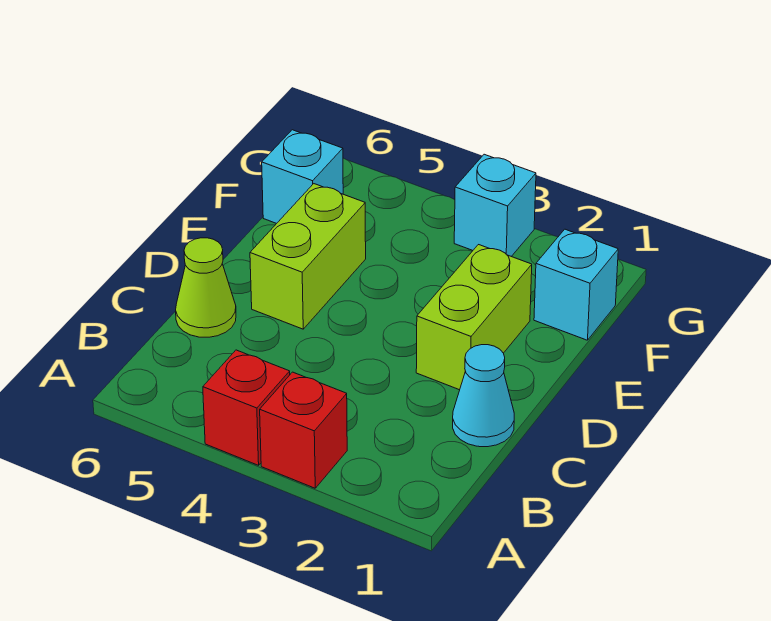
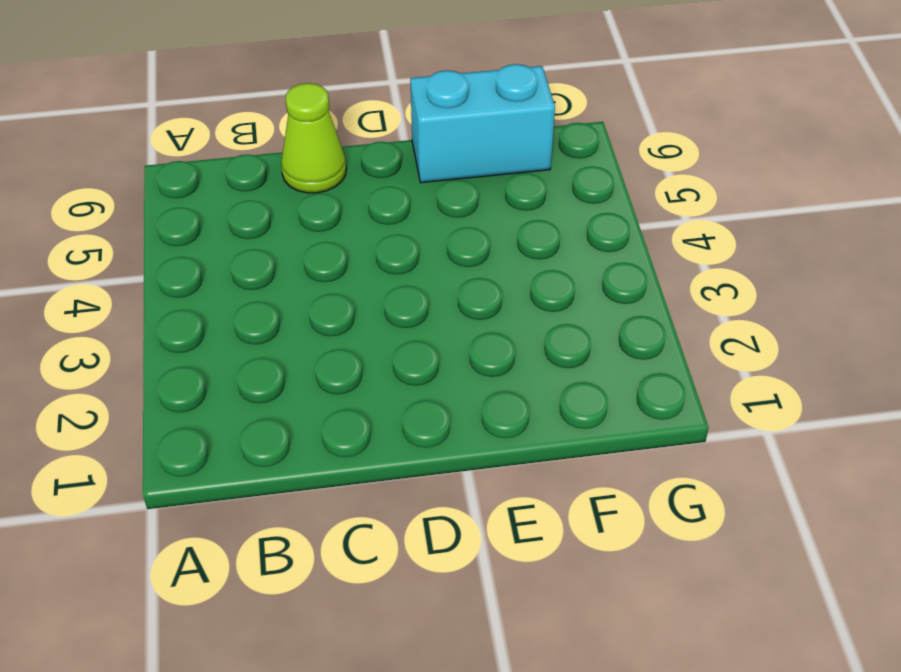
cyan 1x2 brick [410,64,555,183] -> cyan 1x1 brick [262,130,343,224]
none -> red 1x1 brick [260,372,347,488]
none -> red 1x1 brick [203,350,290,465]

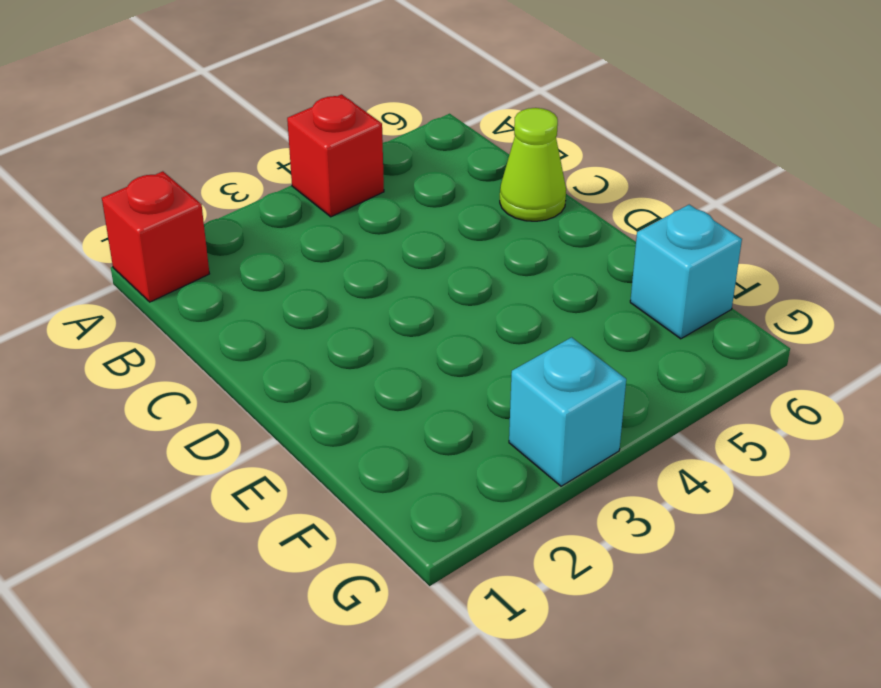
red 1x1 brick [102,171,209,302] -> red 1x1 brick moved to [260,372,347,488]
none -> cyan 1x1 cone [453,345,514,447]
none -> lime 1x2 brick [416,245,532,390]

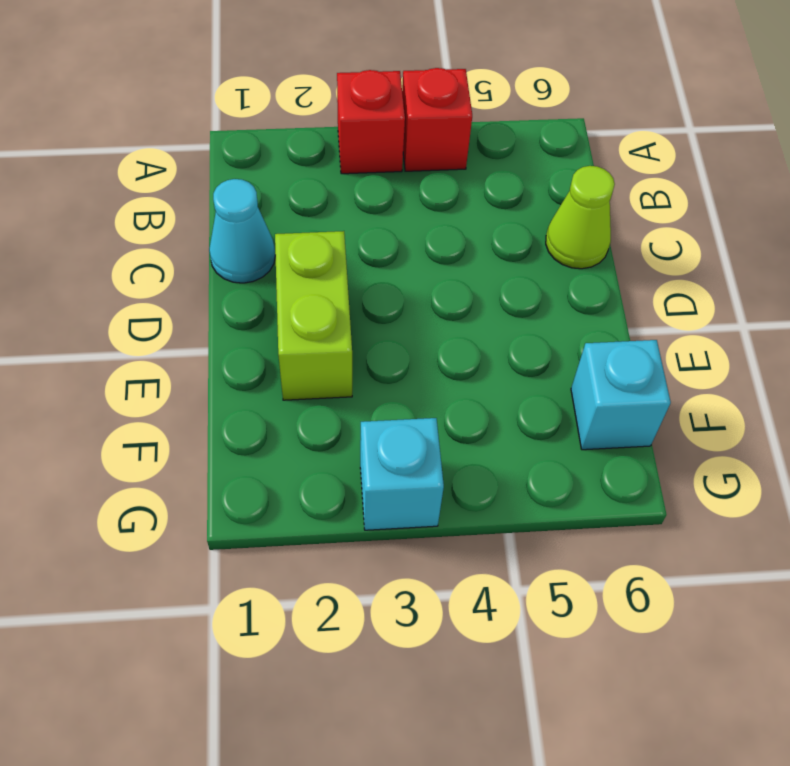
none -> lime 1x2 brick [250,184,366,329]
none -> cyan 1x1 brick [534,229,618,340]

